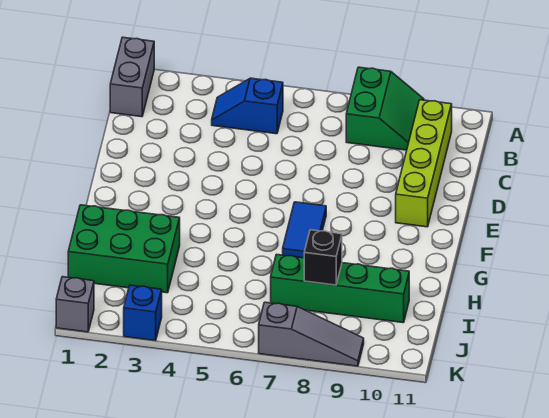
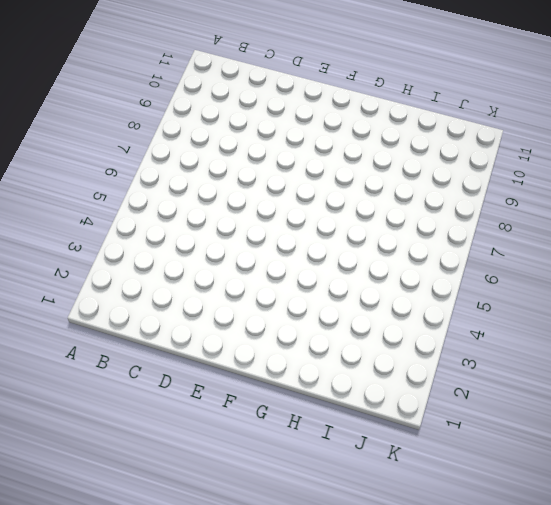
none -> grey 1x2 brick [110,37,154,117]
none -> green 2x2 slope [346,67,424,150]

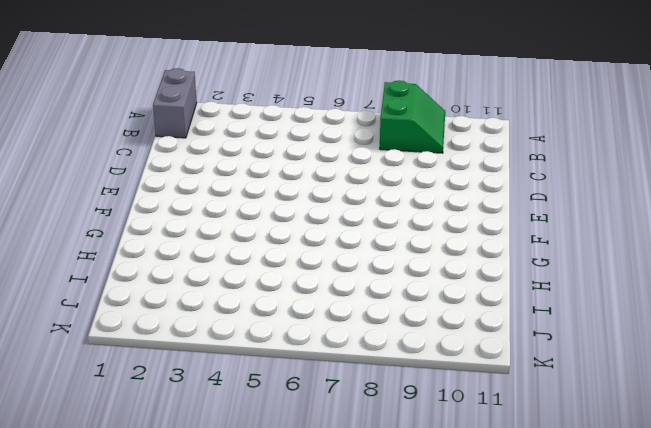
none -> blue 1x2 slope [212,78,283,134]
none -> lime 1x4 brick [396,100,452,227]

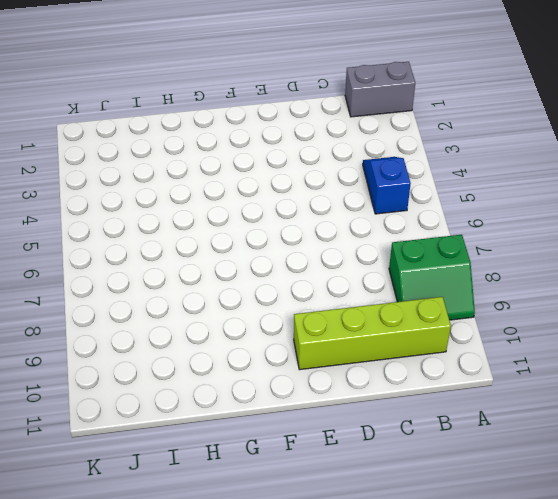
none -> blue 1x2 tile [283,202,326,258]
none -> green 2x3 brick [68,205,180,293]

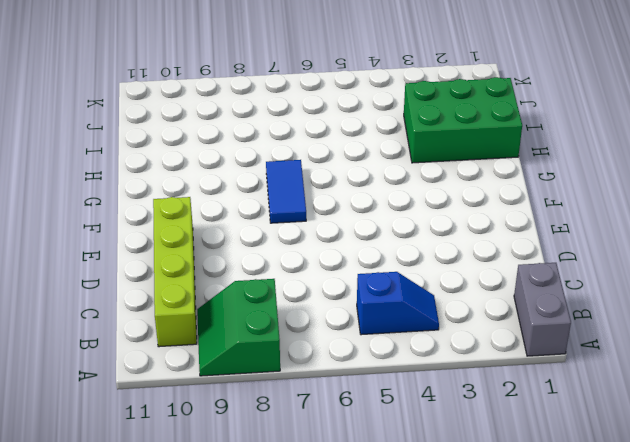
none -> green 1x4 brick [271,254,409,323]
none -> grey 1x1 brick [56,277,94,332]

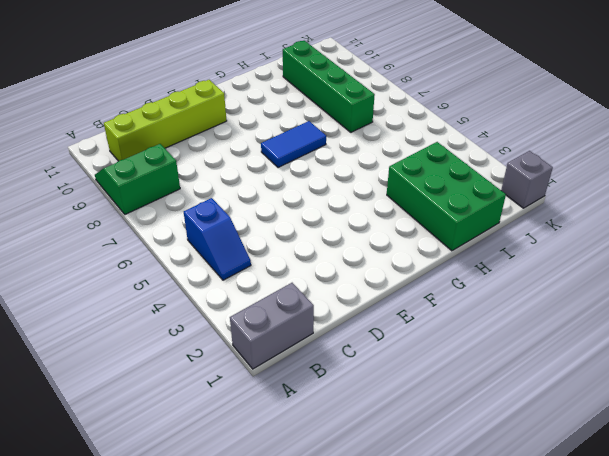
none -> blue 1x1 brick [124,285,162,341]
none -> grey 1x3 slope [259,302,364,366]

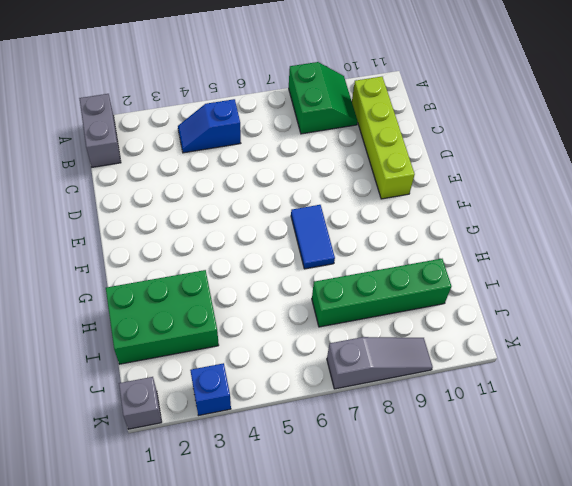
none -> black 1x1 brick [304,230,342,285]

